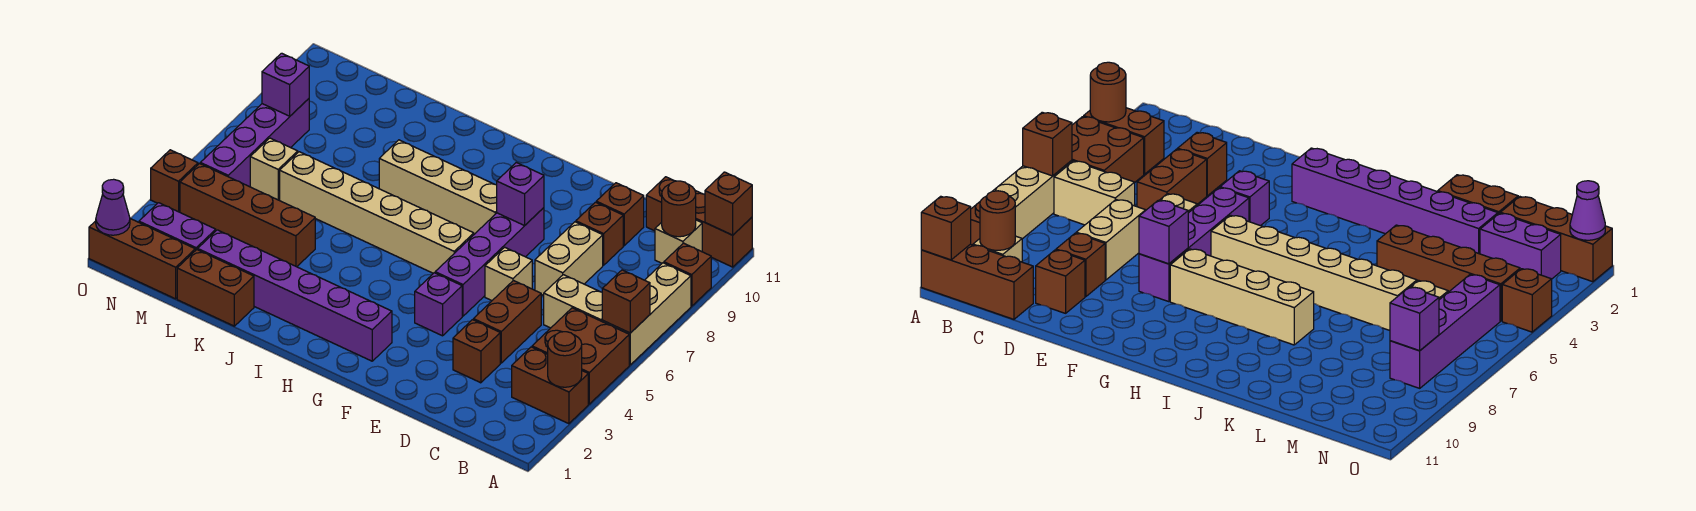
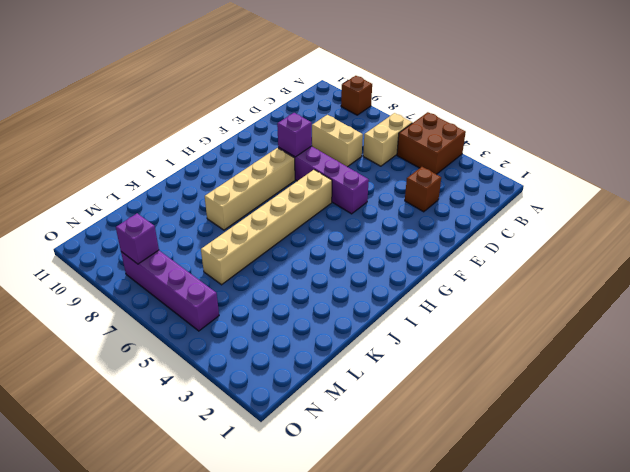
none -> brown 1x2 brick [512,347,588,424]
none -> tan 1x3 brick [602,263,691,365]
none -> brown 1x3 brick [646,177,752,267]
none -> tan 1x1 brick [655,220,702,263]

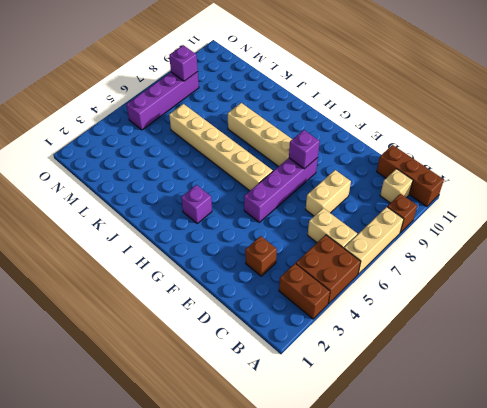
purple 1x1 brick [181,185,212,223] -> purple 1x1 brick moved to [415,273,462,336]
none -> brown 1x2 brick [473,281,541,363]
none -> brown 1x1 brick [576,202,623,265]
none -> brown 1x1 brick [596,183,644,246]
none -> tan 1x1 brick [485,247,532,301]

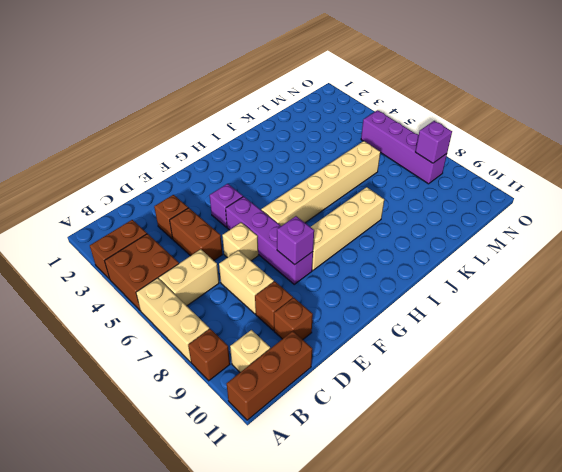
none -> purple 1x6 brick [198,230,392,361]
none -> brown 1x2 brick [177,250,254,326]
none -> brown 1x4 brick [180,164,315,267]
none -> brown 1x3 brick [89,218,195,299]

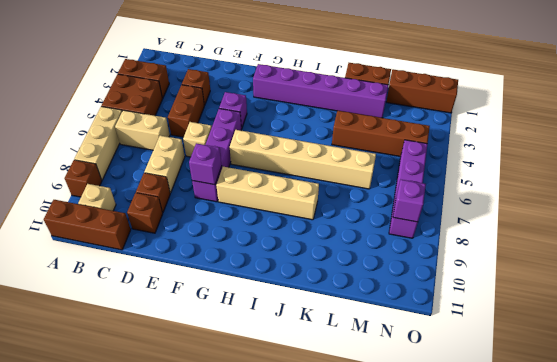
none -> purple 1x2 brick [139,203,216,251]
none -> tan 1x1 brick [250,138,298,200]
none -> brown 1x1 brick [151,150,198,212]
none -> brown 1x1 round brick [548,332,582,387]

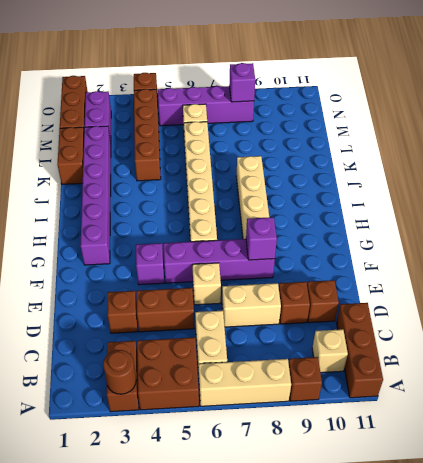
none -> brown 1x1 brick [602,270,650,333]
none -> brown 1x1 brick [705,172,752,235]
none -> brown 1x1 round brick [662,181,696,237]
none -> purple 1x1 cone [96,179,130,235]

